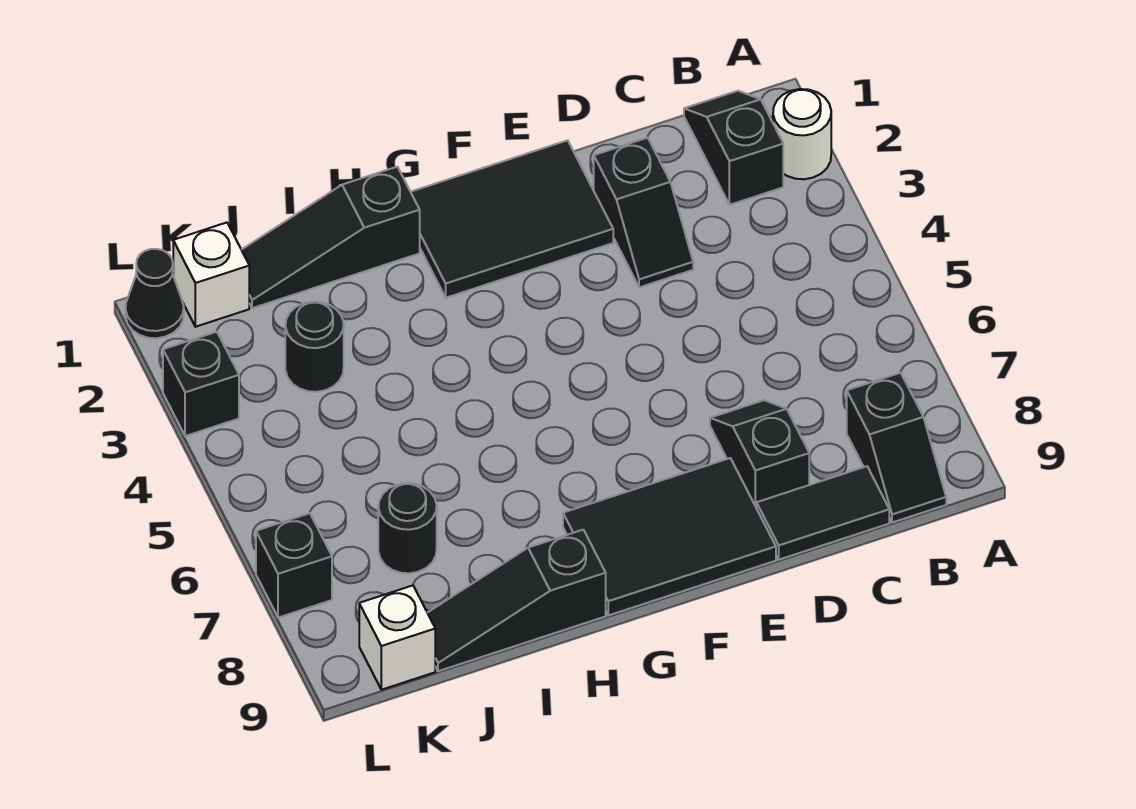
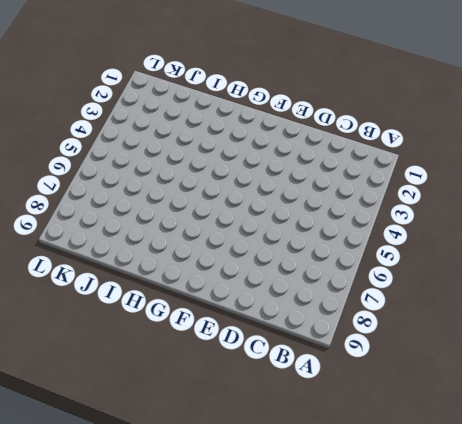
none -> white 1x1 round brick [773,89,831,179]
none -> black 1x2 slope [684,91,783,205]
none -> black 1x2 slope [847,373,946,523]

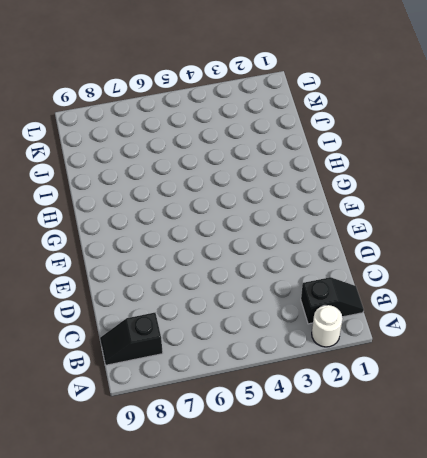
none -> black 1x2 tile [757,466,889,560]
none -> black 1x2 slope [594,138,693,287]
none -> black 1x2 slope [710,400,809,508]

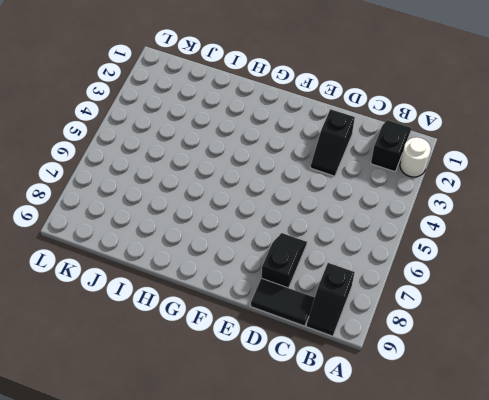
none -> black 2x3 tile [411,140,613,298]
none -> black 2x3 tile [563,458,776,615]
none -> black 1x3 slope [242,167,420,308]

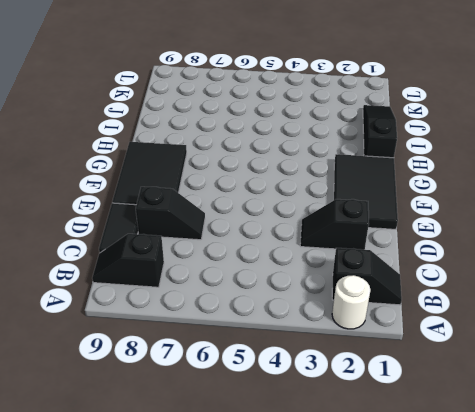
none -> black 1x3 slope [428,530,606,671]
none -> black 1x1 round brick [285,302,344,392]
none -> black 1x1 round brick [378,483,437,573]

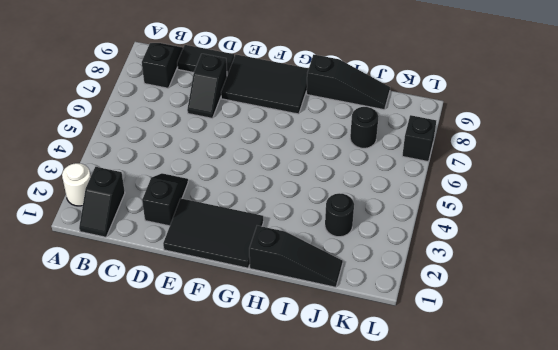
none -> white 1x1 brick [173,223,249,327]
none -> white 1x1 brick [359,586,435,690]
none -> black 1x1 cone [125,249,184,338]

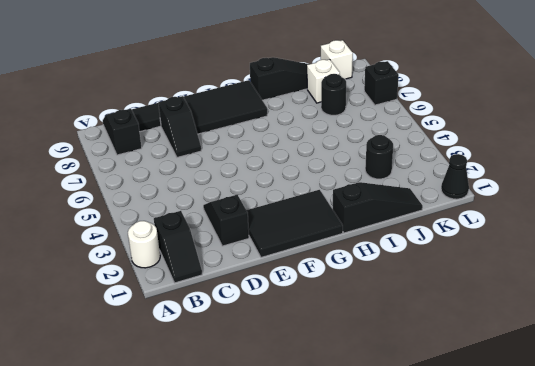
white 1x1 brick [307,59,340,103] -> white 1x1 brick moved to [173,223,249,327]
none -> black 1x1 brick [163,332,239,436]

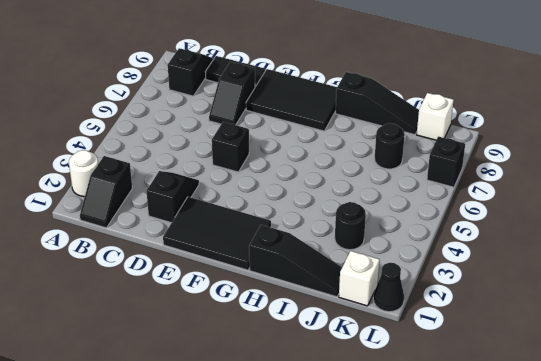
black 1x1 brick [212,122,249,172] -> black 1x1 brick moved to [163,332,239,436]

